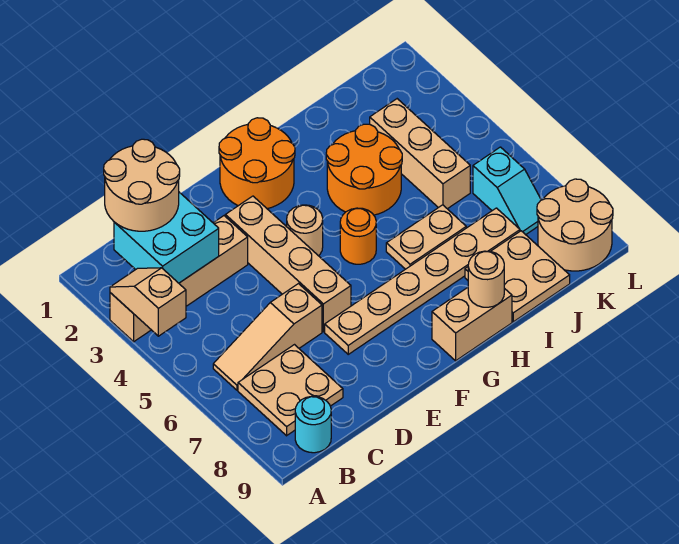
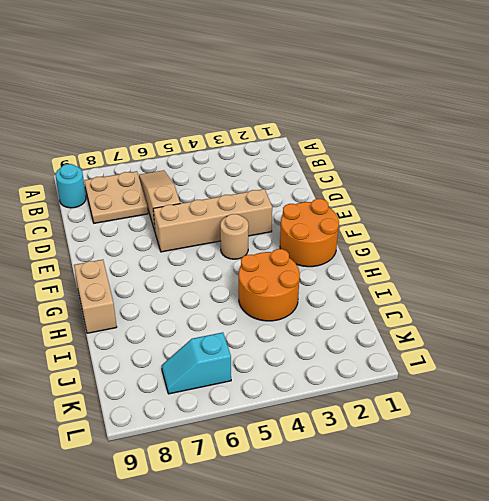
none -> tan 1x4 brick [110,216,248,342]
none -> tan 1x6 plate [325,208,520,354]
none -> orange 1x1 round brick [340,208,376,264]

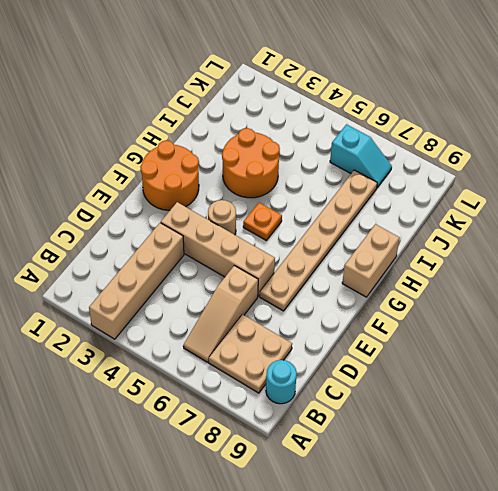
orange 1x1 plate [243,203,282,240] -> orange 1x1 round brick [340,208,376,264]
none -> tan 1x2 plate [386,205,466,269]
none -> tan 2x2 plate [465,231,570,322]
none -> tan 1x3 brick [370,99,470,209]

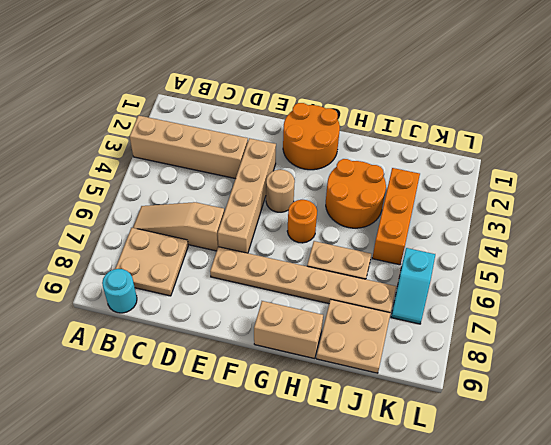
orange 1x3 brick [372,168,420,265] -> tan 1x3 brick [370,99,470,209]
none -> tan 2x2 round brick [537,179,613,271]
none -> tan 1x2 slope [110,268,186,336]
none -> cyan 2x2 brick [114,192,219,283]

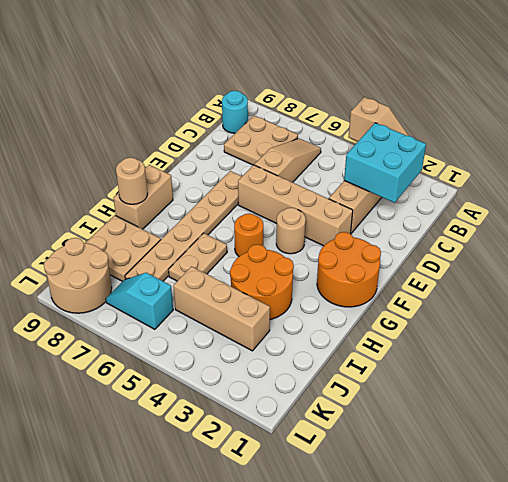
none -> tan 2x2 round brick [104,139,180,231]

